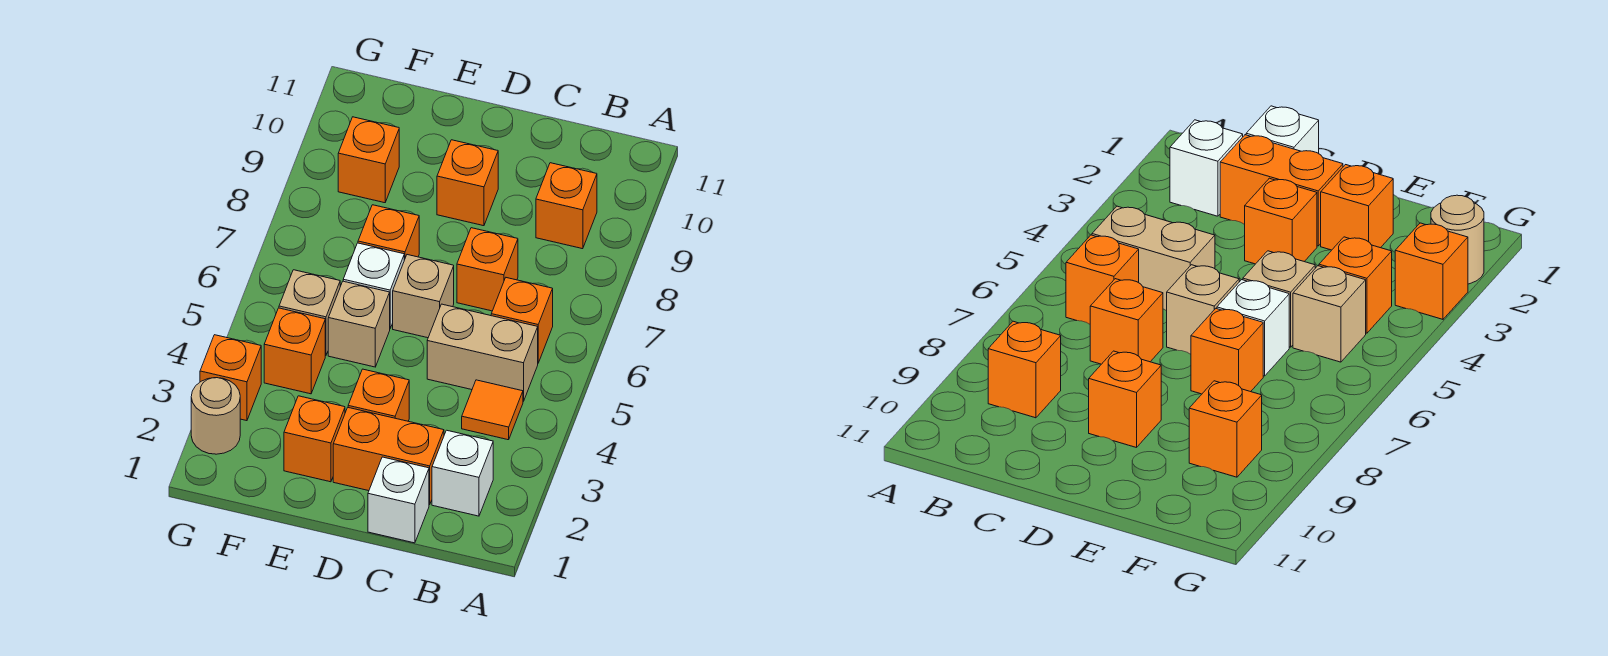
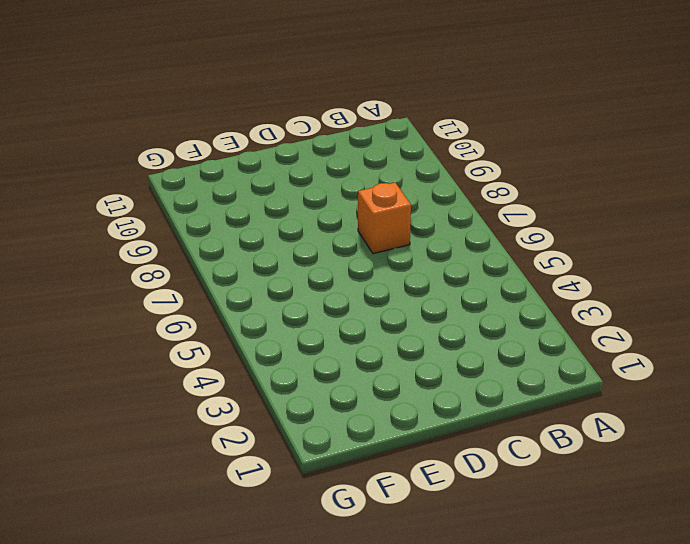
none -> white 1x1 brick [432,430,493,516]
none -> orange 1x1 tile [462,380,523,440]
none -> tan 1x2 brick [427,304,538,401]

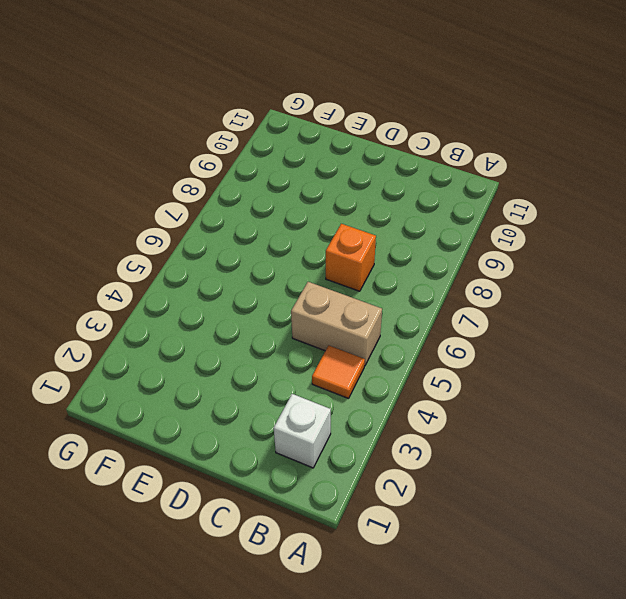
none -> orange 1x1 brick [491,278,553,363]
none -> orange 1x1 brick [536,163,597,249]
none -> white 1x1 brick [368,457,429,543]

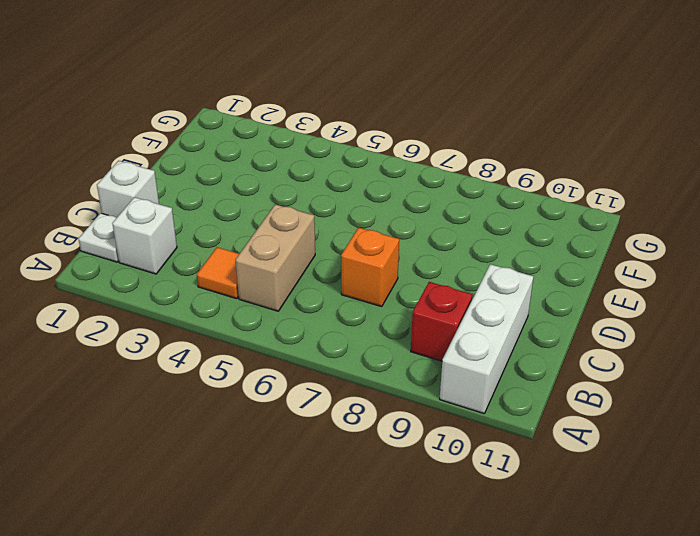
white 1x3 brick [440,264,533,414] -> none
white 1x1 plate [79,213,119,262] -> none
red 1x1 brick [411,282,472,361] -> orange 1x1 brick [536,163,597,249]
none -> orange 1x1 brick [491,278,553,363]
none -> orange 1x2 brick [333,408,444,505]
none -> orange 1x1 brick [348,369,409,421]

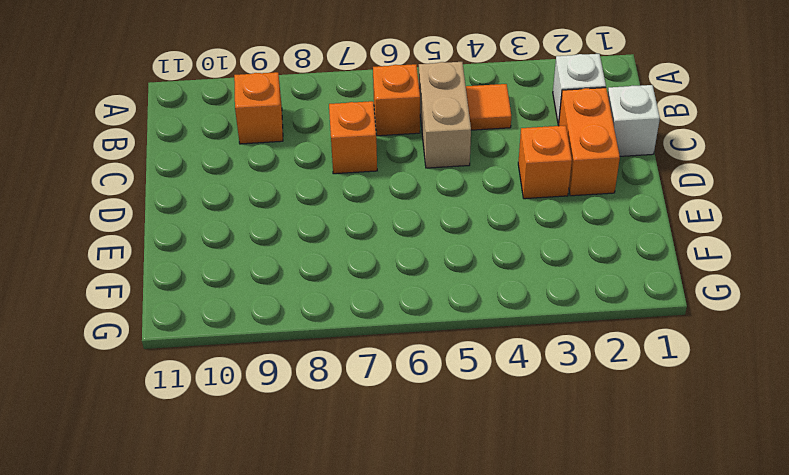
none -> tan 1x1 brick [393,255,454,338]
none -> orange 1x1 brick [437,140,498,226]
none -> orange 1x1 brick [284,396,345,482]

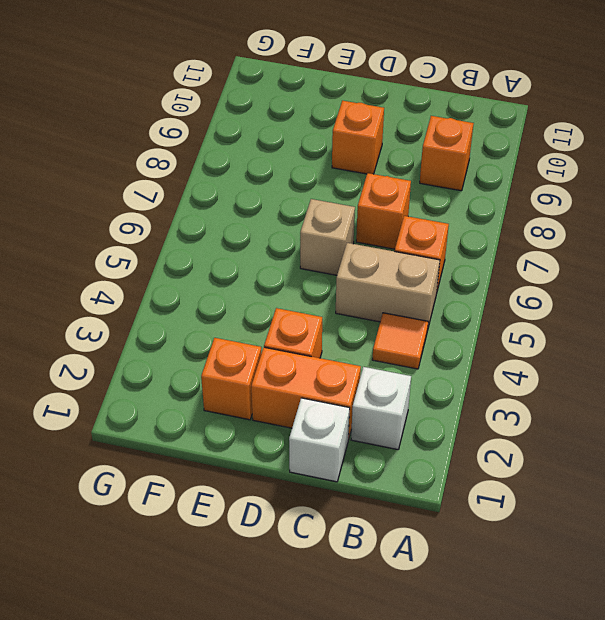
none -> tan 1x1 brick [328,281,390,367]
none -> white 1x1 brick [343,243,404,328]
none -> orange 1x1 brick [358,205,419,260]

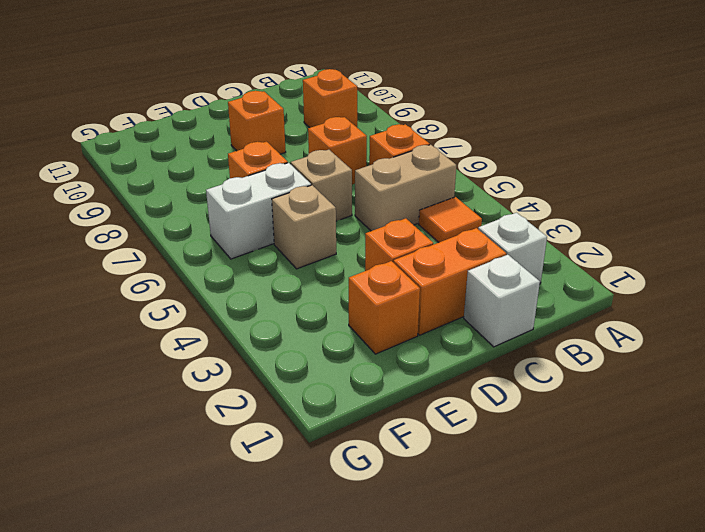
white 1x2 brick [206,163,311,259] -> white 1x1 brick [343,243,404,328]
none -> orange 1x1 brick [264,308,325,394]
none -> tan 1x1 brick [279,270,340,356]
none -> orange 1x1 brick [338,117,399,203]

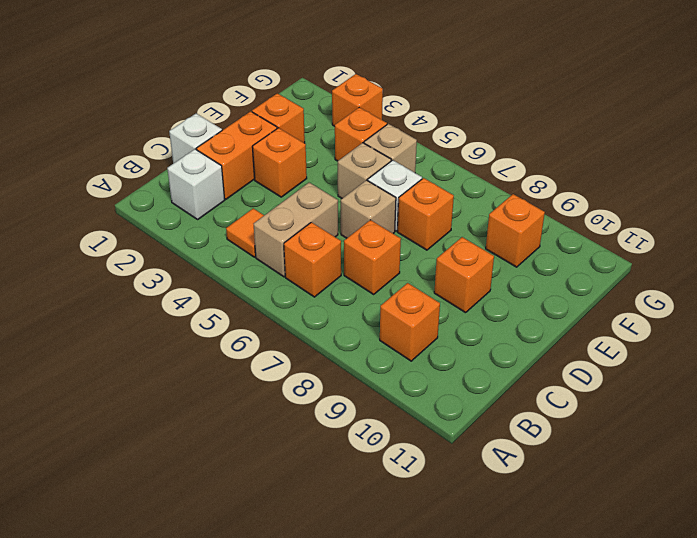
none -> tan 1x1 round brick [191,378,240,454]

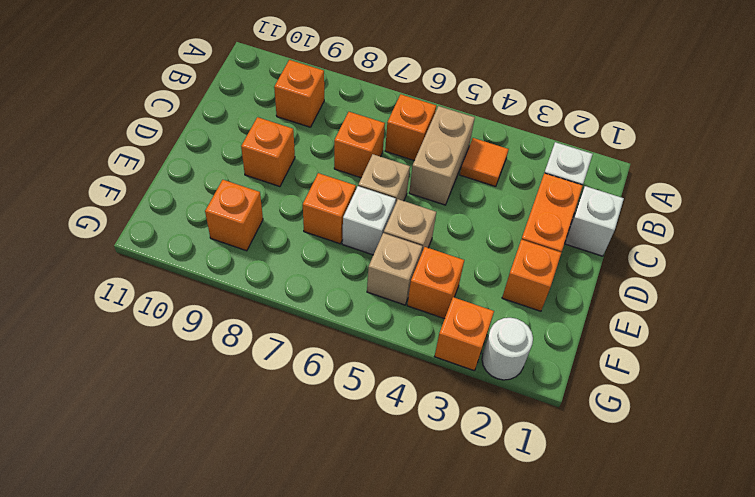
white 1x1 round brick [482,318,533,380] -> tan 1x1 round brick [191,378,240,454]
none -> orange 1x1 brick [348,369,409,421]

